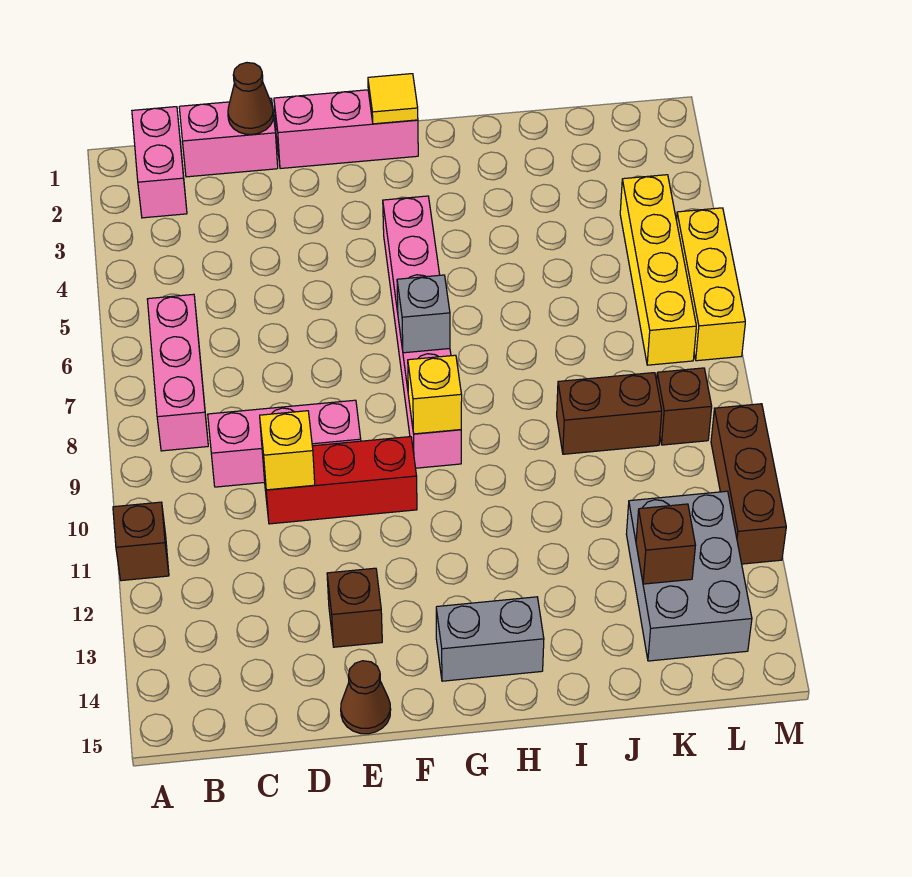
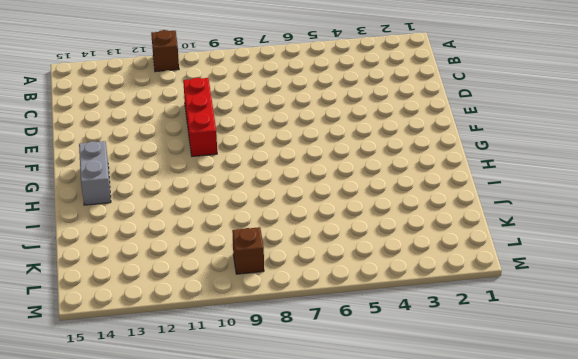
none -> pink 1x2 brick [132,107,187,218]
none -> pink 1x3 brick [147,294,208,451]
none -> pink 1x2 brick [179,98,278,177]

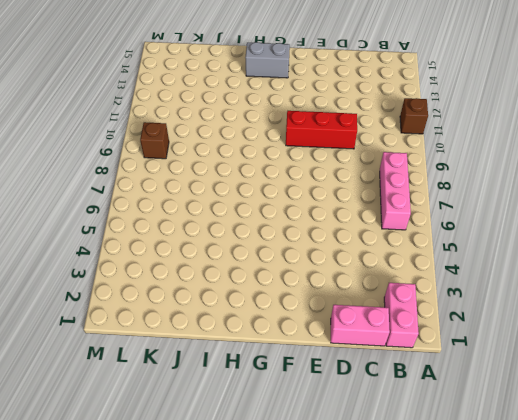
none -> pink 1x3 brick [208,400,361,487]
none -> pink 1x3 brick [274,90,418,169]
none -> brown 1x1 brick [327,568,382,647]

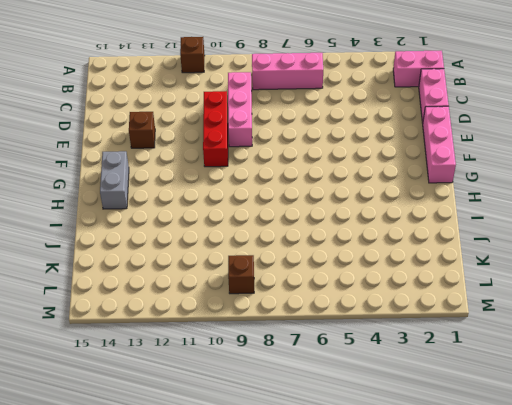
none -> brown 1x1 cone [341,661,391,734]
none -> pink 1x6 brick [383,196,461,468]
none -> brown 1x2 brick [557,373,662,454]

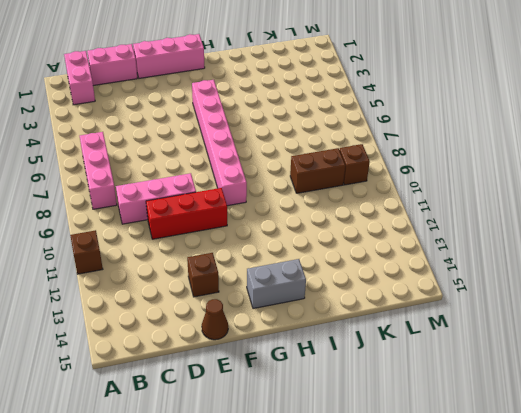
none -> grey 2x3 brick [626,491,752,661]
none -> yellow 1x4 brick [620,175,696,365]
none -> yellow 1x3 brick [676,208,745,361]

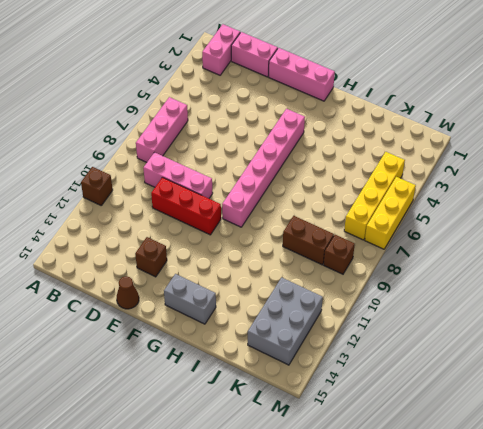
none -> brown 1x3 brick [711,404,786,564]
none -> brown 1x1 cone [228,63,274,134]
none -> yellow 1x1 brick [260,411,315,490]

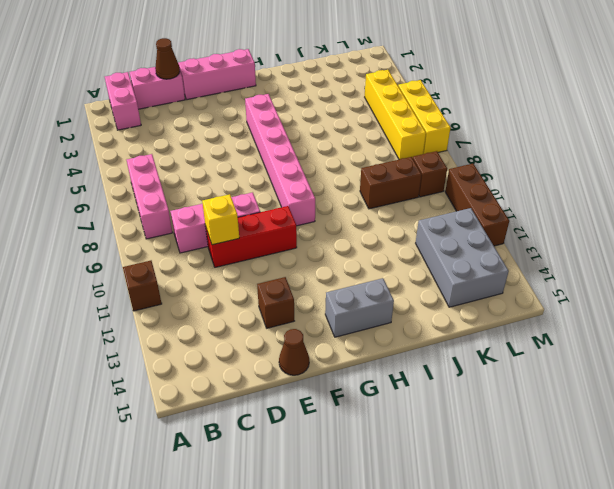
none -> yellow 1x1 tile [368,74,418,124]
none -> grey 1x1 brick [397,275,450,353]
none -> yellow 1x1 brick [408,355,462,434]

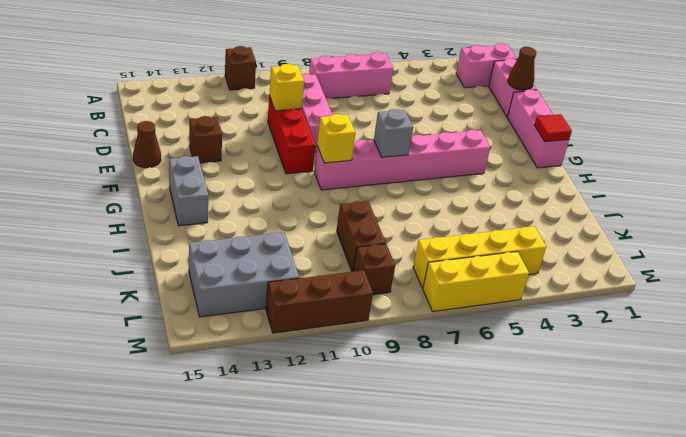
red 1x1 tile [534,114,572,142] -> yellow 1x1 tile [368,74,418,124]
none -> brown 1x1 brick [636,504,695,584]

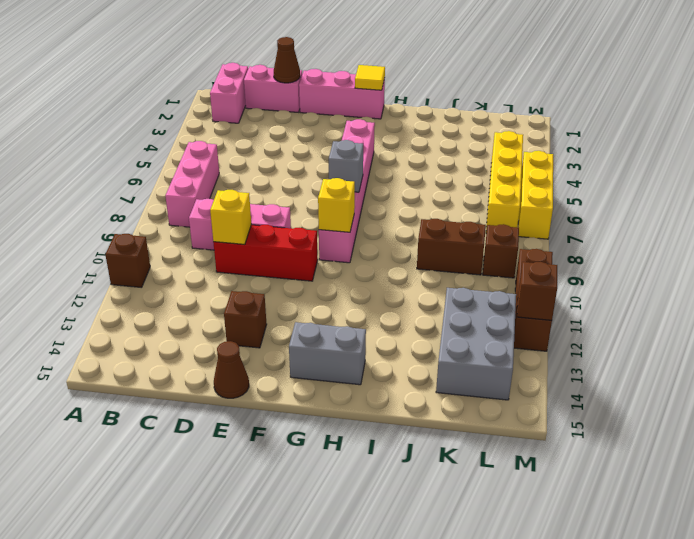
brown 1x1 brick [517,262,557,320] -> brown 1x1 brick moved to [636,504,695,584]

